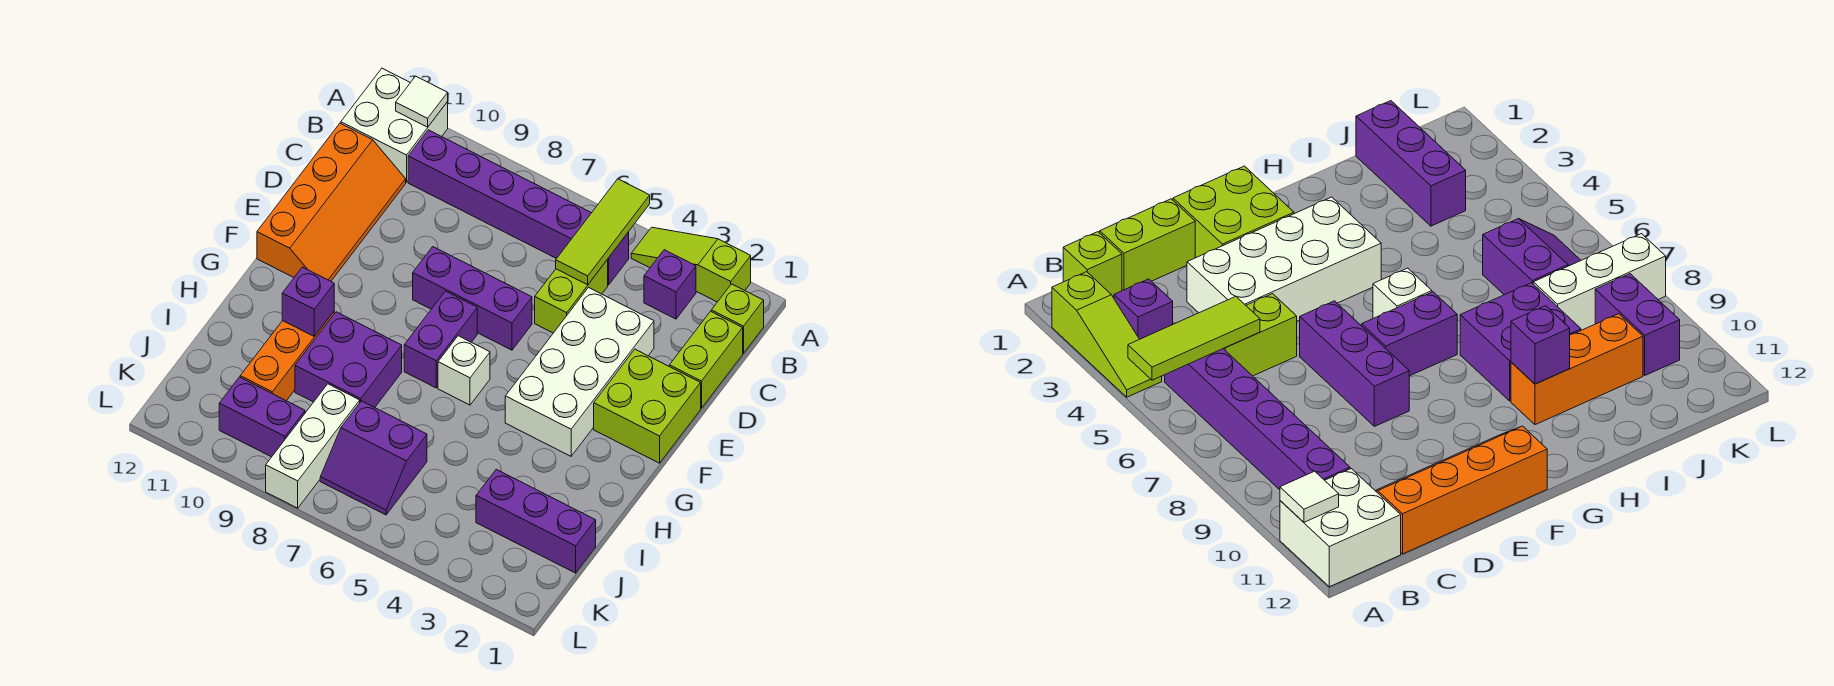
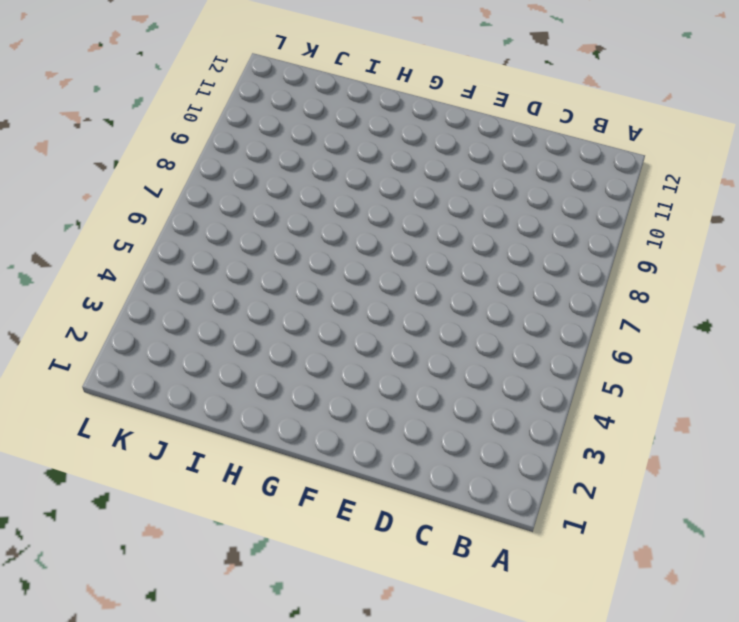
none -> lime 1x3 slope [631,227,751,302]
none -> white 2x2 brick [341,68,448,182]
none -> lime 1x1 brick [711,284,764,353]

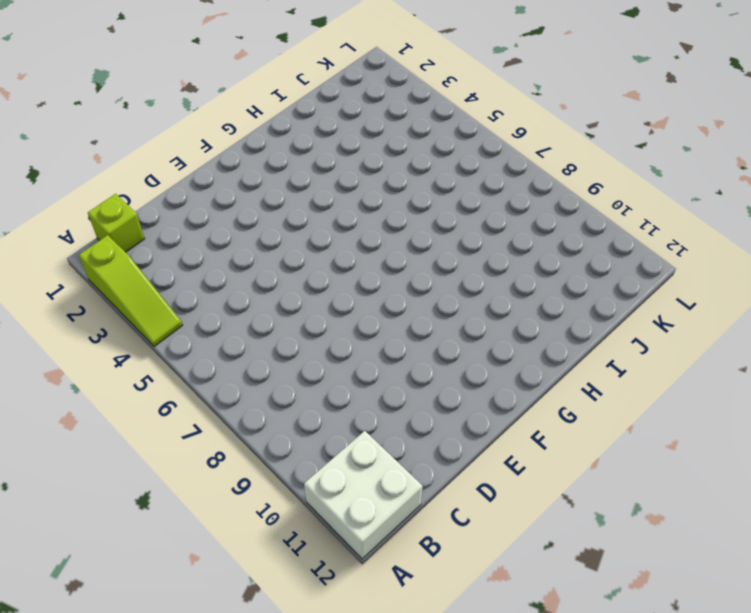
none -> purple 1x1 brick [644,250,696,319]
none -> purple 1x6 brick [408,130,629,285]
none -> lime 1x2 brick [669,311,743,408]

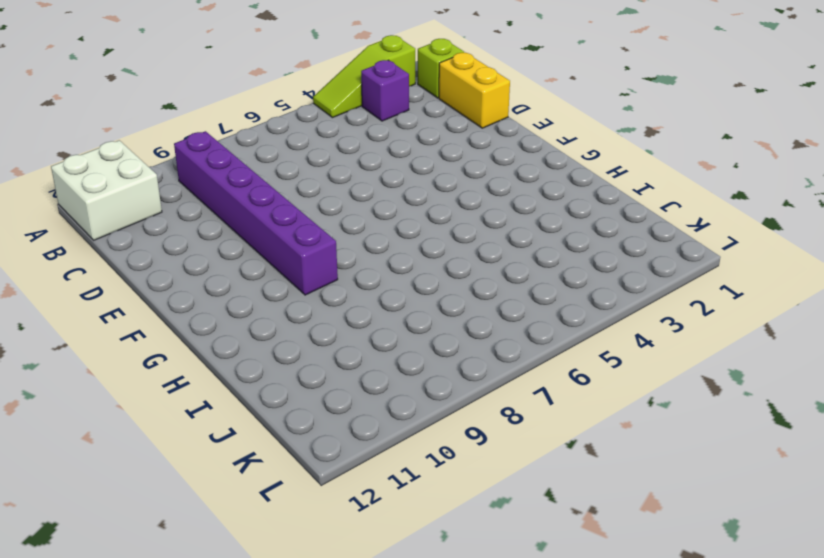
purple 1x6 brick [174,131,338,295] -> purple 1x6 brick turned to [408,130,629,285]
yellow 1x2 brick [439,53,510,128] -> lime 1x2 brick [669,311,743,408]
none -> lime 1x2 brick [535,260,608,333]
none -> orange 2x4 slope [257,123,406,281]
none -> white 2x4 brick [505,288,654,456]

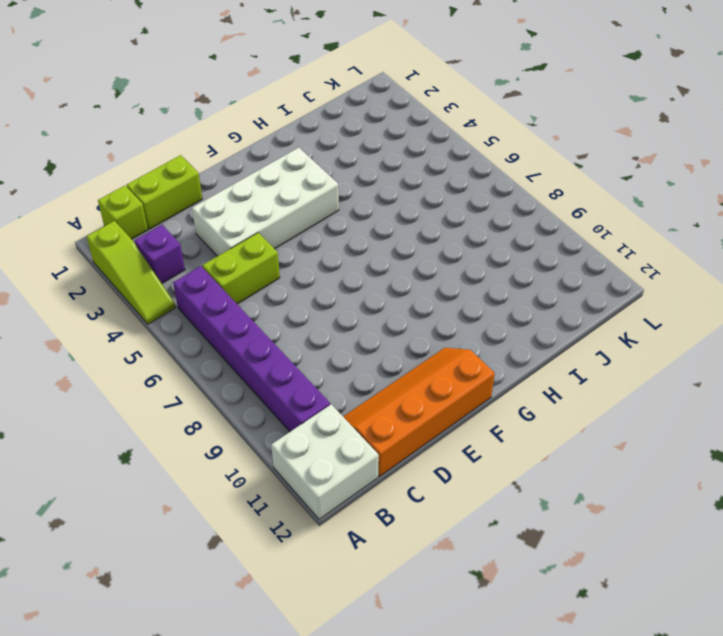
none -> lime 2x2 brick [594,349,701,463]
none -> purple 1x3 brick [413,247,532,350]
none -> purple 1x2 brick [404,291,477,388]

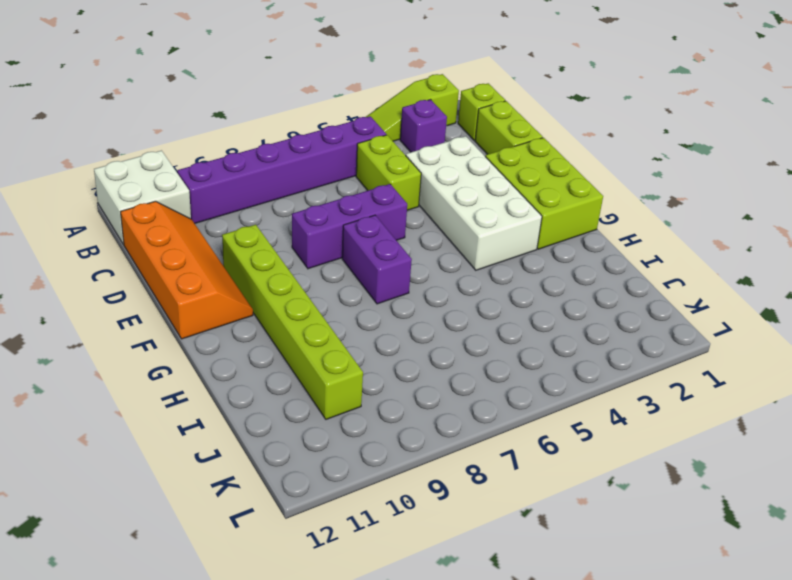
lime 2x3 brick [485,138,603,249] -> lime 2x2 brick [594,349,701,463]
lime 1x6 brick [222,225,363,419] -> orange 1x3 brick [240,312,334,401]
none -> white 1x1 brick [438,336,490,405]
none -> purple 2x2 brick [295,312,402,407]
none -> purple 1x3 brick [476,469,596,573]

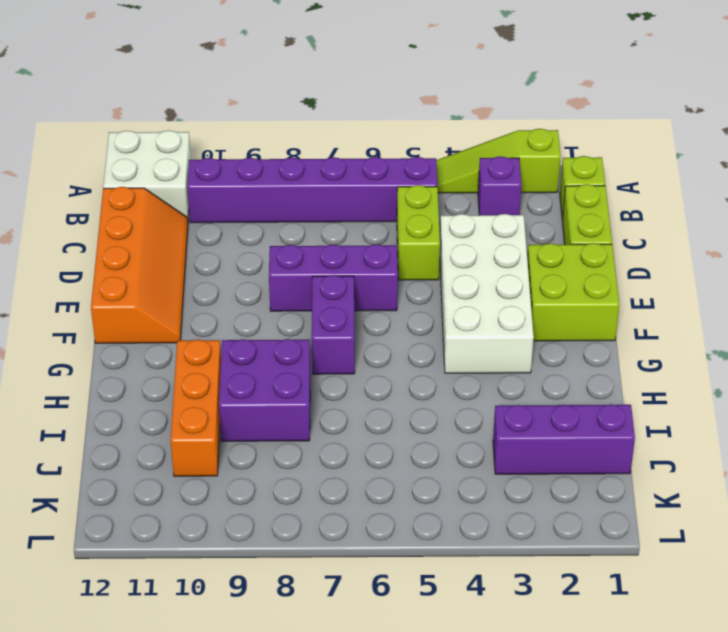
none -> white 1x1 brick [438,336,490,405]
none -> purple 2x2 slope [320,401,427,515]
none -> white 1x3 brick [266,384,360,508]

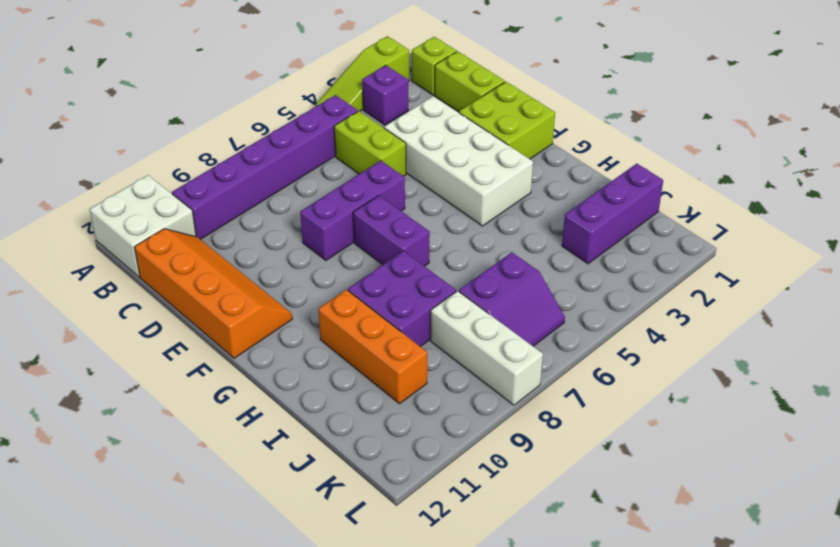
none -> white 1x1 brick [438,336,490,405]
none -> purple 1x2 brick [219,377,305,457]
none -> lime 1x3 tile [556,179,650,285]

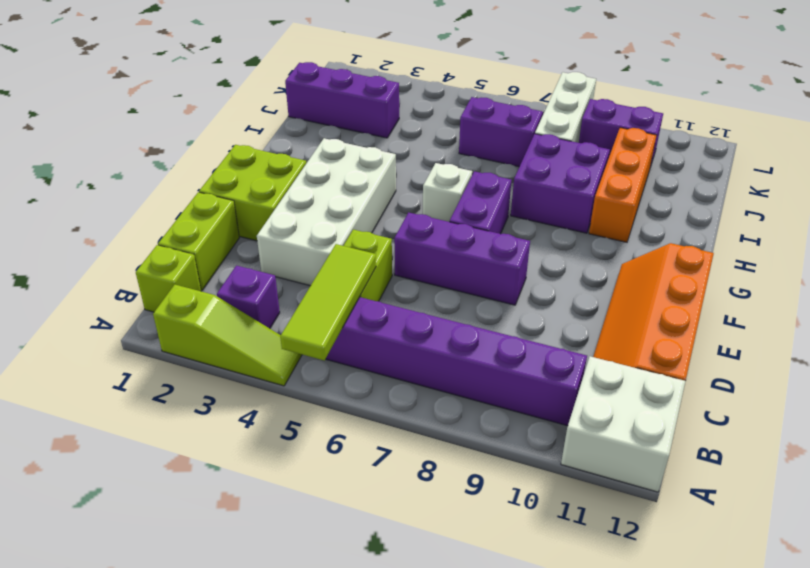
none -> white 1x1 tile [396,76,448,127]
none -> purple 1x1 brick [282,267,334,336]

